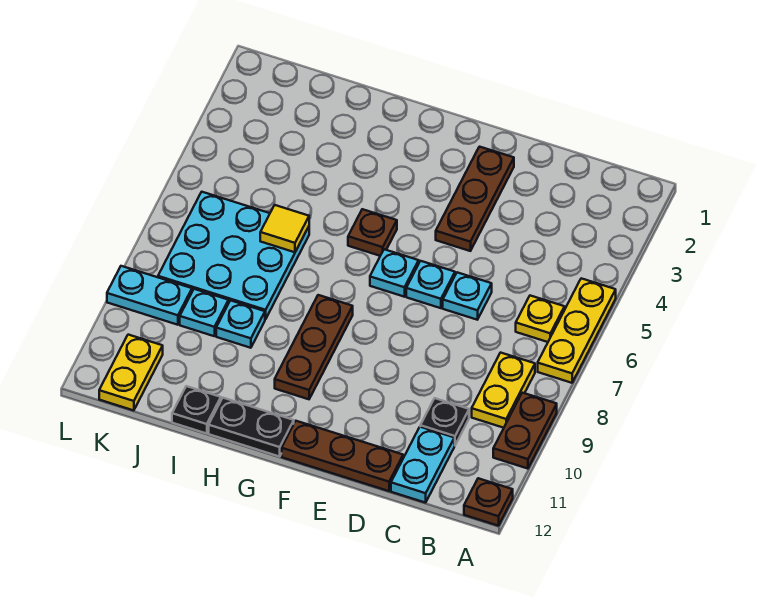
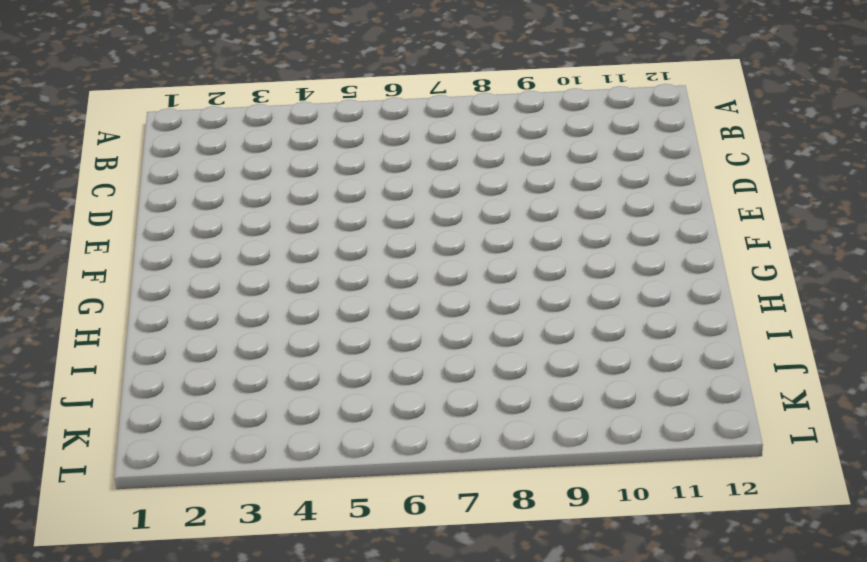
none -> yellow 1x3 plate [538,278,616,383]
none -> brown 1x2 plate [493,393,557,469]
none -> brown 1x1 plate [464,478,513,526]

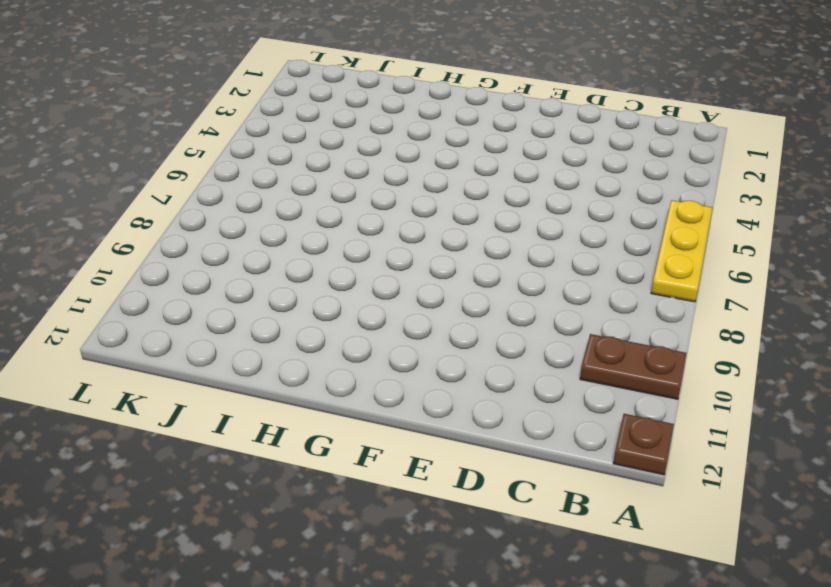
brown 1x2 plate [580,334,687,399] -> brown 1x2 plate turned to [493,393,557,469]
none -> yellow 1x1 plate [516,296,565,342]
none -> yellow 1x2 plate [472,353,535,428]
none -> black 1x1 plate [420,398,469,445]

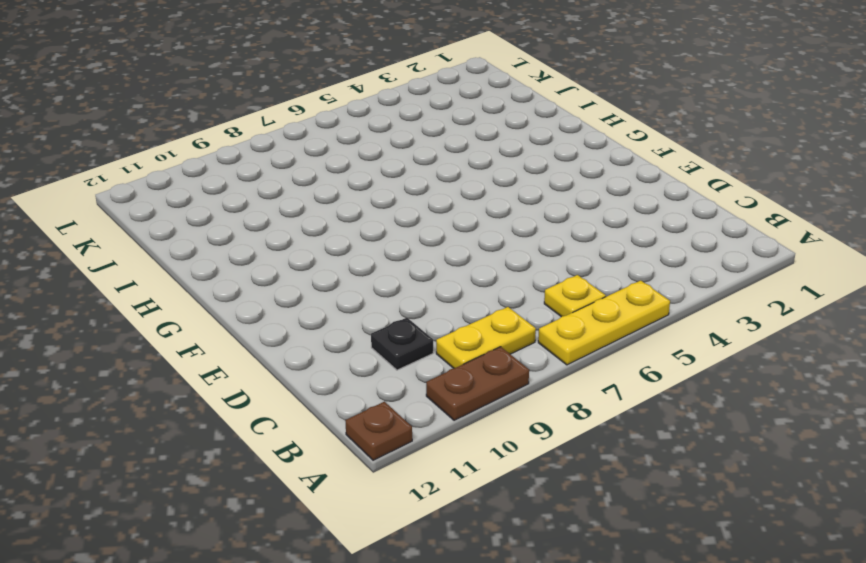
none -> cyan 1x2 plate [391,427,454,503]
none -> cyan 1x1 plate [443,272,492,320]
none -> brown 1x3 plate [282,421,403,491]

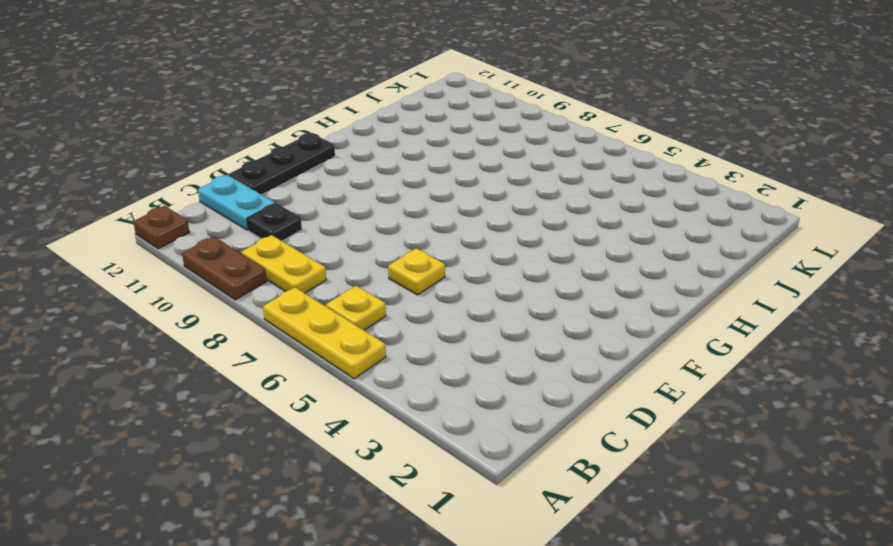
yellow 1x1 plate [388,248,445,295] -> cyan 1x1 plate [443,272,492,320]
black 1x3 plate [228,133,335,195] -> brown 1x3 plate [282,421,403,491]
none -> brown 1x3 plate [436,147,514,251]
none -> cyan 1x1 plate [406,261,455,308]
none -> cyan 1x1 plate [370,249,419,297]

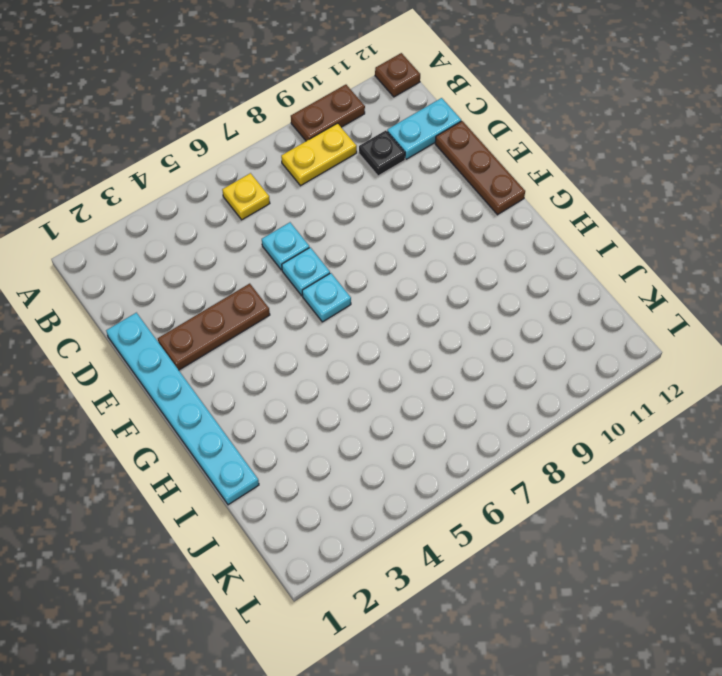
cyan 1x6 plate [106,313,259,505] -> none
none -> yellow 1x3 plate [538,278,616,383]
none -> brown 1x1 plate [348,209,397,256]
none -> brown 1x3 plate [275,295,353,399]

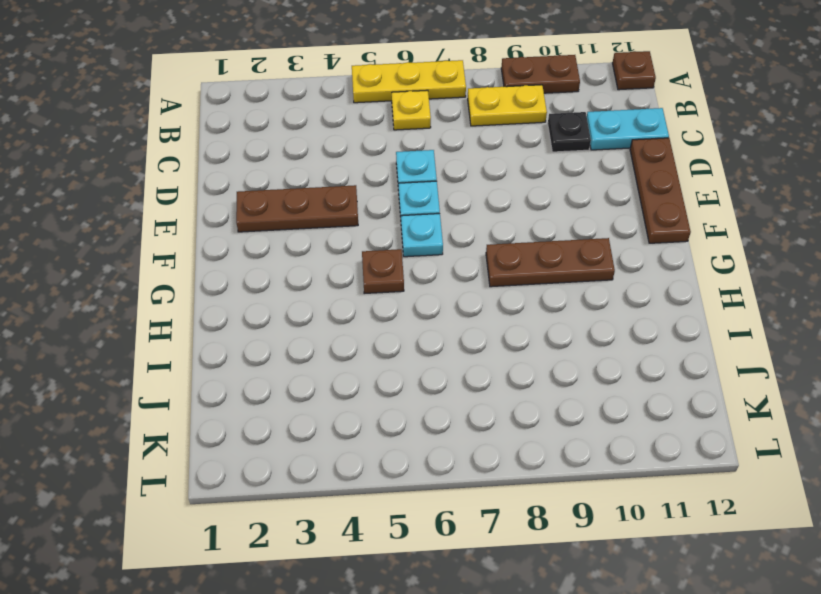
none -> black 1x2 plate [209,398,294,457]
none -> cyan 3x3 plate [158,192,309,319]
none -> cyan 1x1 plate [216,300,265,348]

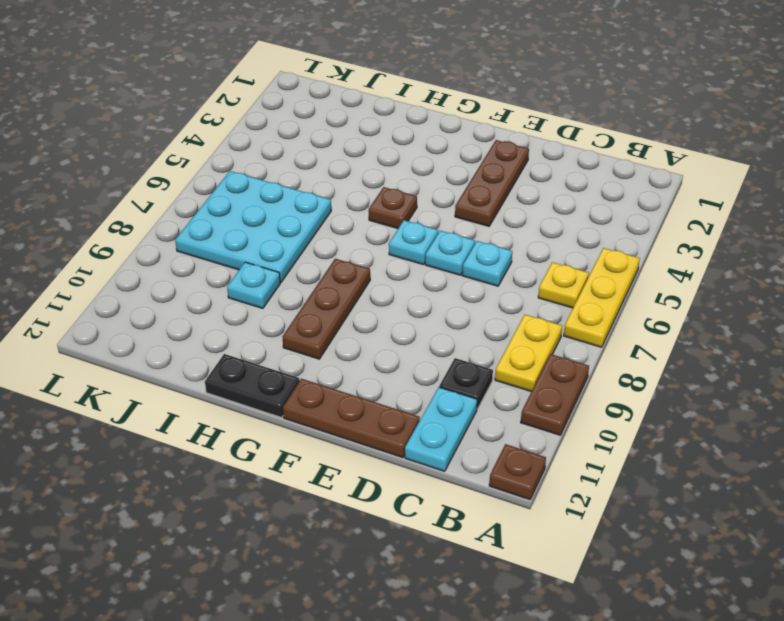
none -> black 1x1 plate [172,386,221,434]
none -> cyan 1x1 plate [180,289,229,336]
none -> cyan 1x2 plate [107,266,192,325]

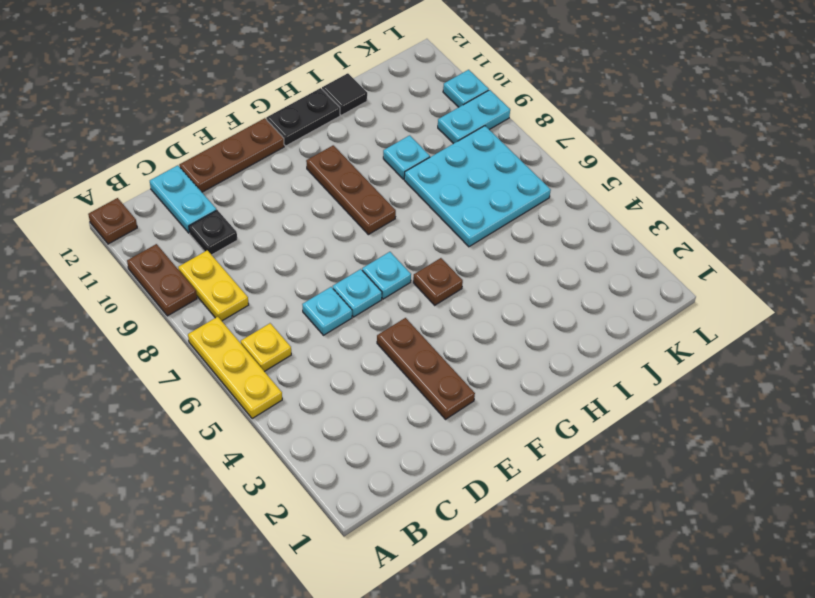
black 1x1 tile [322,73,367,115] -> black 1x1 plate [172,386,221,434]
cyan 1x1 plate [443,70,489,107] -> cyan 1x1 plate moved to [180,289,229,336]
none -> yellow 1x2 plate [99,335,163,410]
none -> yellow 1x1 tile [260,205,309,252]

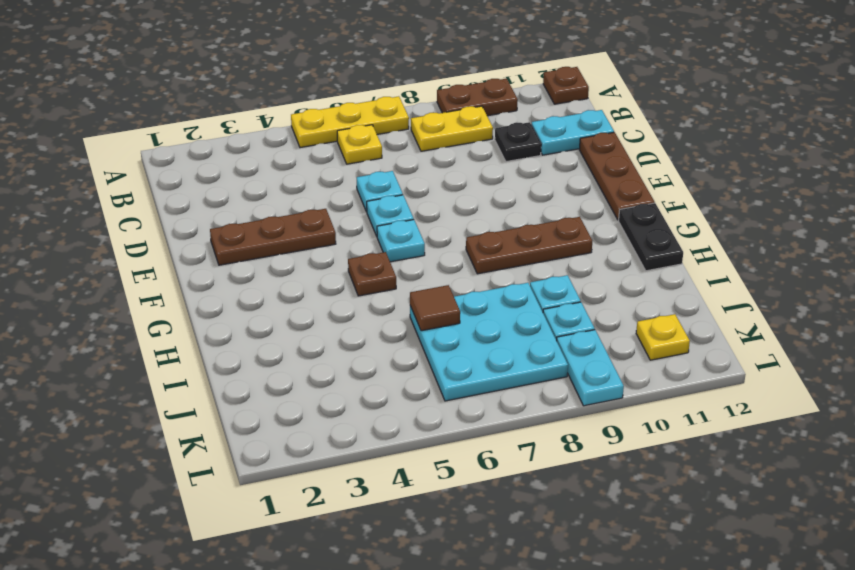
brown 1x1 tile [410,285,460,331] -> yellow 1x1 tile [260,205,309,252]
yellow 1x1 plate [636,314,690,360] -> yellow 1x2 plate [99,335,163,410]
none -> black 1x1 plate [172,386,221,434]

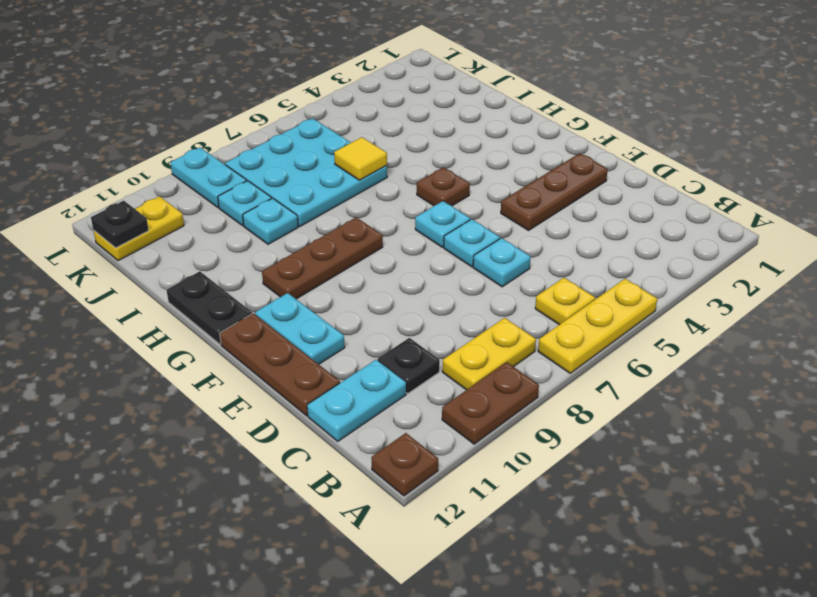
cyan 1x2 plate [255,293,345,364] -> none
black 1x1 plate [91,201,149,248] -> black 1x1 plate moved to [172,386,221,434]

